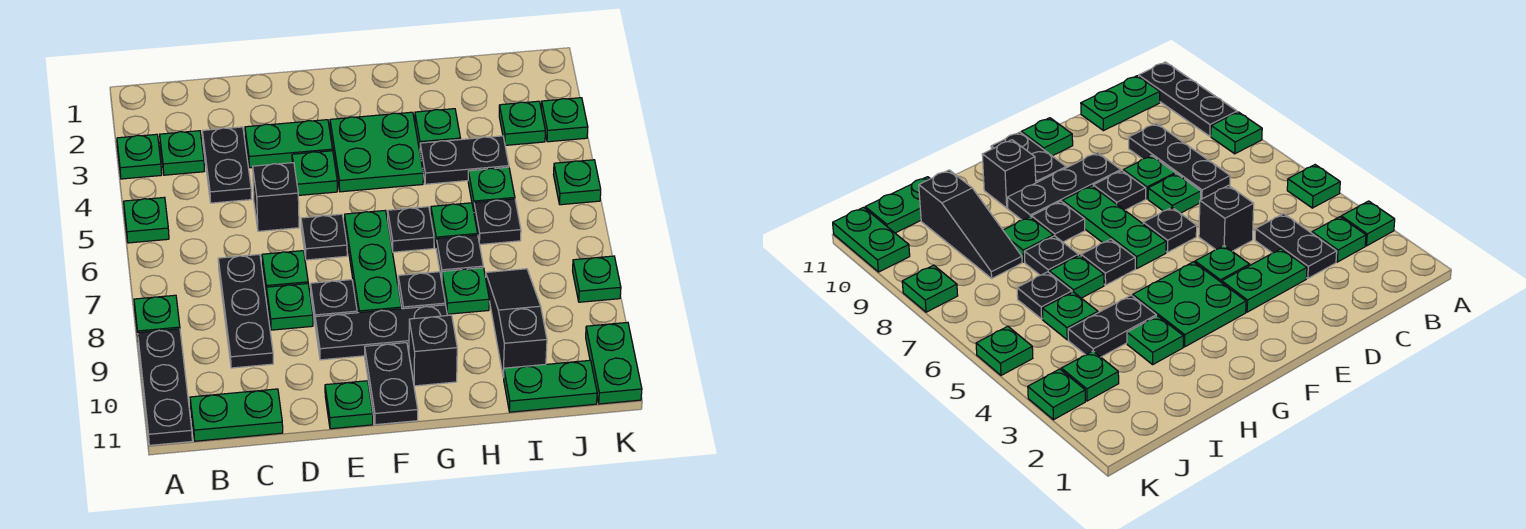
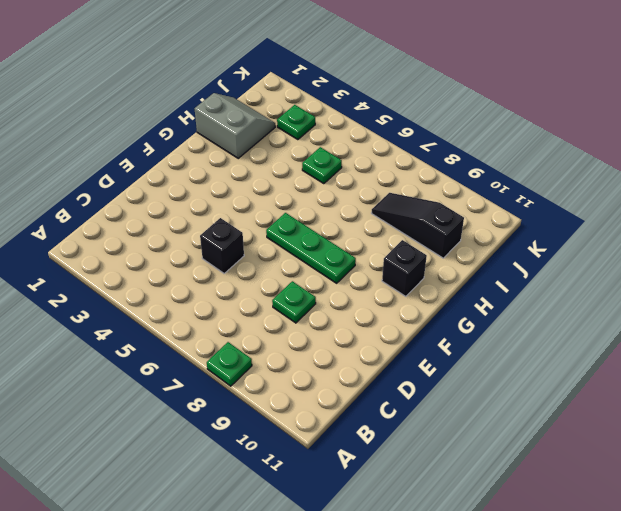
grey 2x2 slope [194,93,275,158] -> none
none -> green 1x1 plate [117,134,162,179]
none -> green 1x1 plate [124,197,169,243]
none -> black 1x3 plate [138,329,192,445]
none -> green 1x1 plate [160,131,204,175]

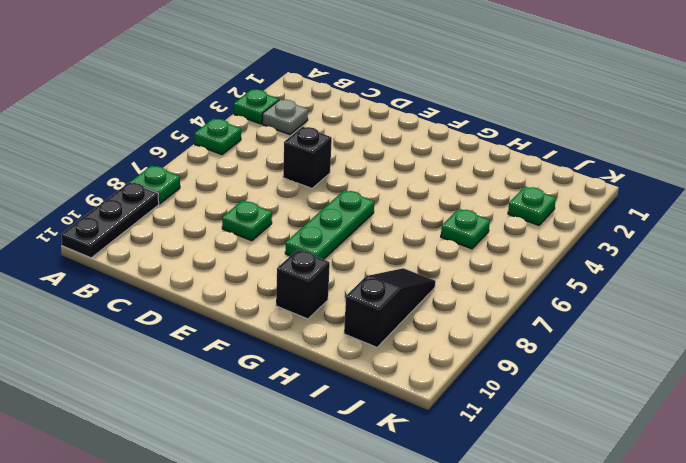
grey 1x1 plate [262,99,308,135] -> green 1x1 plate [160,131,204,175]
none -> green 1x2 plate [190,389,283,441]
none -> black 1x2 plate [202,127,251,203]
none -> black 1x3 plate [218,254,273,368]
none -> green 1x2 plate [245,120,333,168]

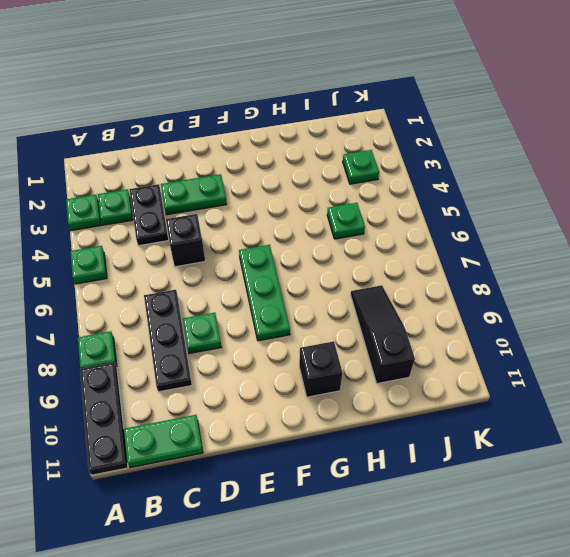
none -> green 1x1 plate [262,251,308,295]
none -> green 1x1 plate [292,151,337,195]
none -> black 1x1 plate [301,214,347,260]
none -> black 1x1 plate [311,280,357,321]

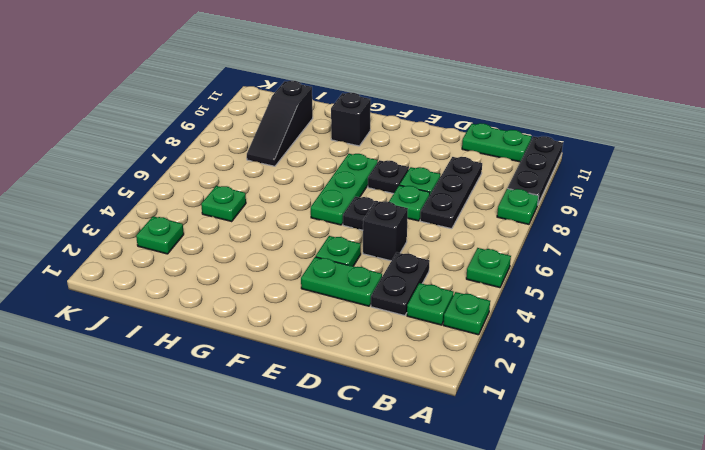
none -> black 1x3 plate [315,305,447,360]
none -> green 1x1 plate [325,381,373,429]
none -> green 2x2 plate [330,112,423,192]
none -> black 1x2 plate [365,343,418,425]

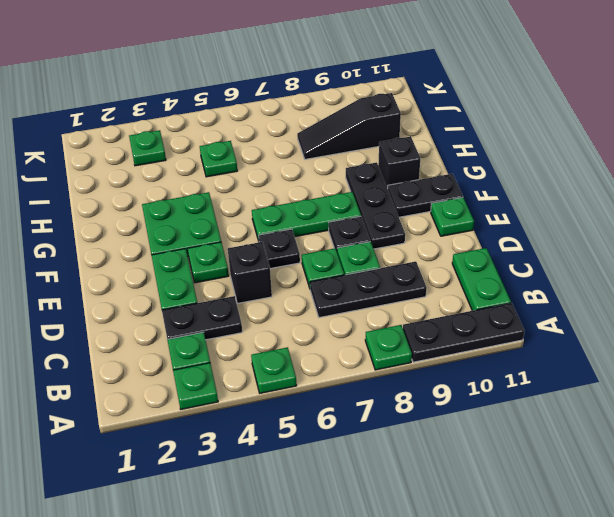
none -> black 1x1 plate [388,207,434,252]
none -> black 1x1 plate [398,272,445,309]
none -> green 1x1 plate [415,109,460,151]
none -> black 1x2 plate [420,136,509,184]

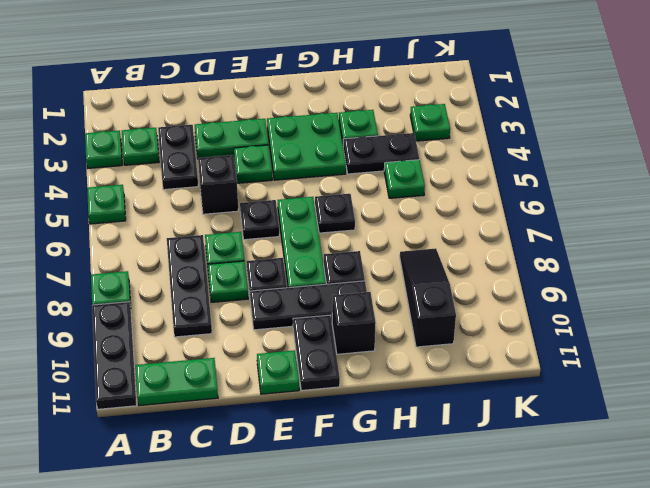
none -> green 1x1 plate [431,203,478,245]
none -> black 1x1 plate [436,235,483,280]
none -> green 1x1 plate [442,268,489,314]
none -> black 1x1 plate [474,199,521,244]

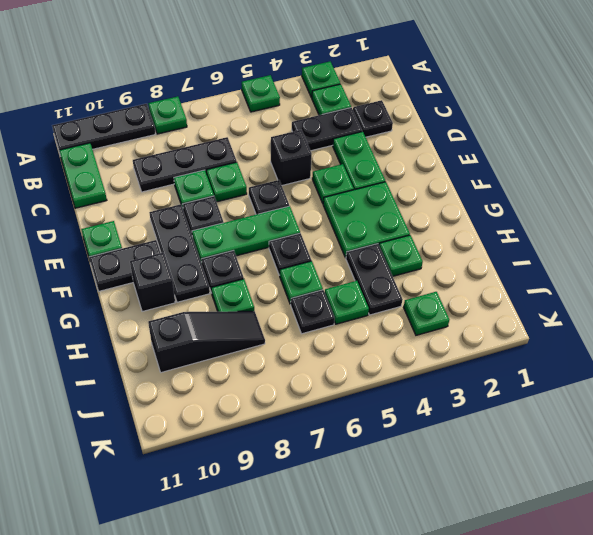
black 1x1 plate [353,100,393,137] -> black 1x1 plate moved to [436,235,483,280]
none -> green 1x2 plate [503,360,597,412]
none -> green 1x1 plate [541,98,588,142]
none -> green 1x1 plate [554,160,601,205]
none -> green 1x1 plate [573,256,621,302]

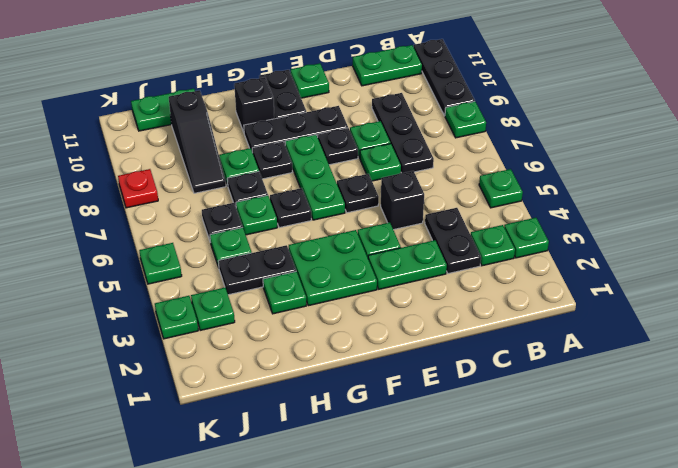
red 1x1 plate [118,169,158,208] -> green 1x1 plate [573,256,621,302]
none -> green 1x2 plate [586,322,642,404]

